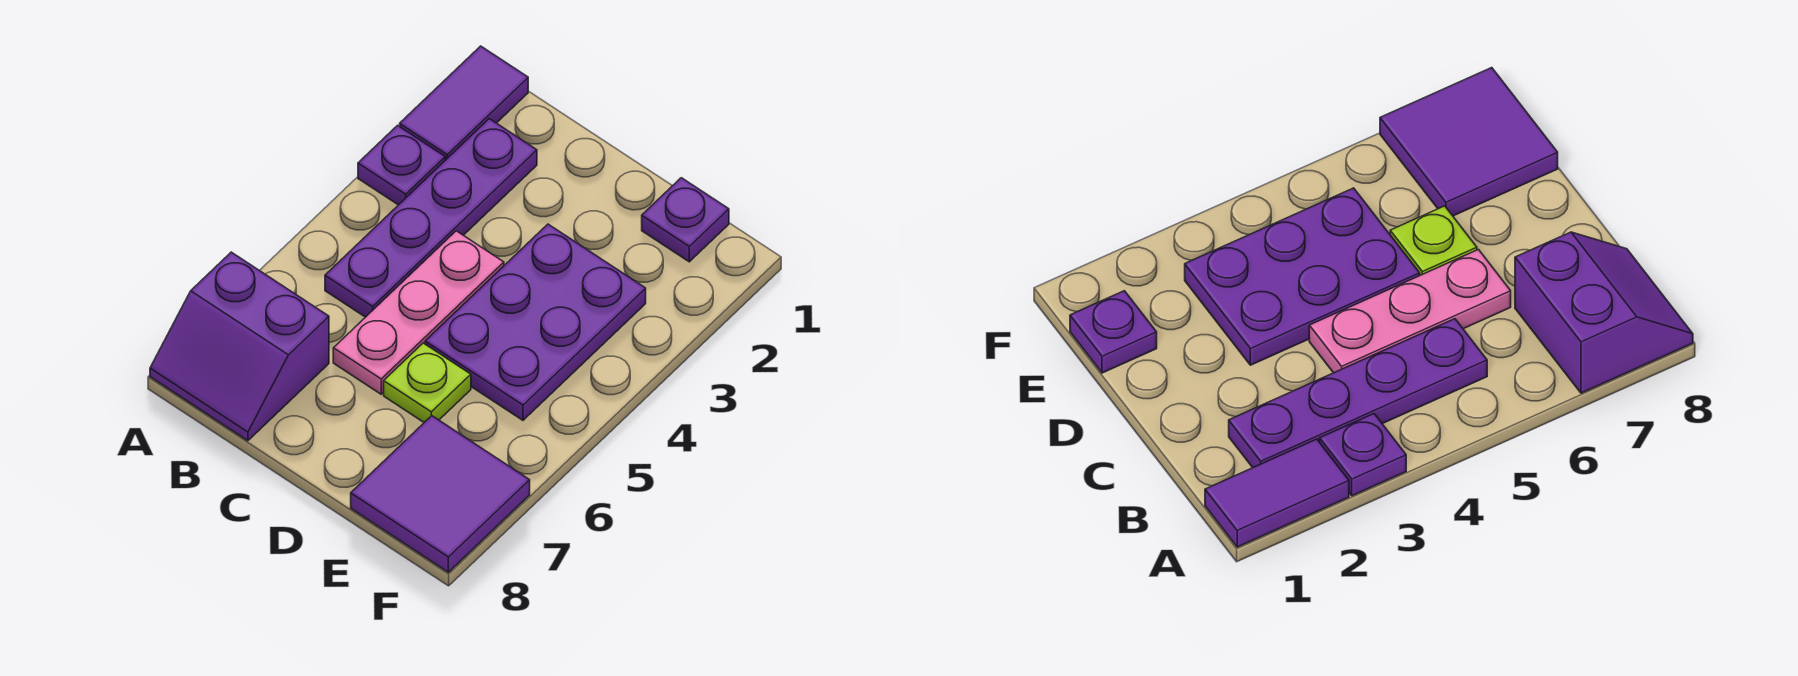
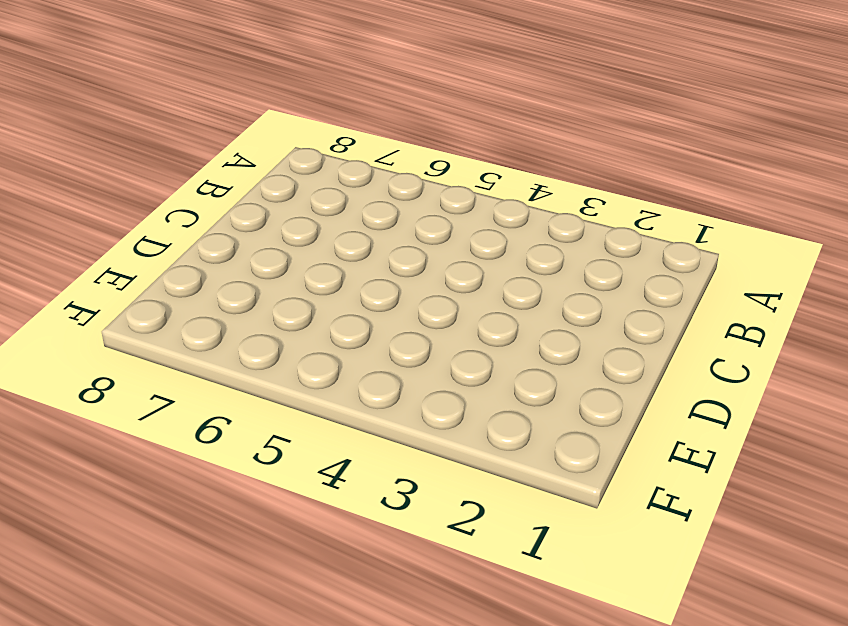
none -> purple 1x2 tile [400,46,528,160]
none -> purple 1x1 plate [358,125,445,205]

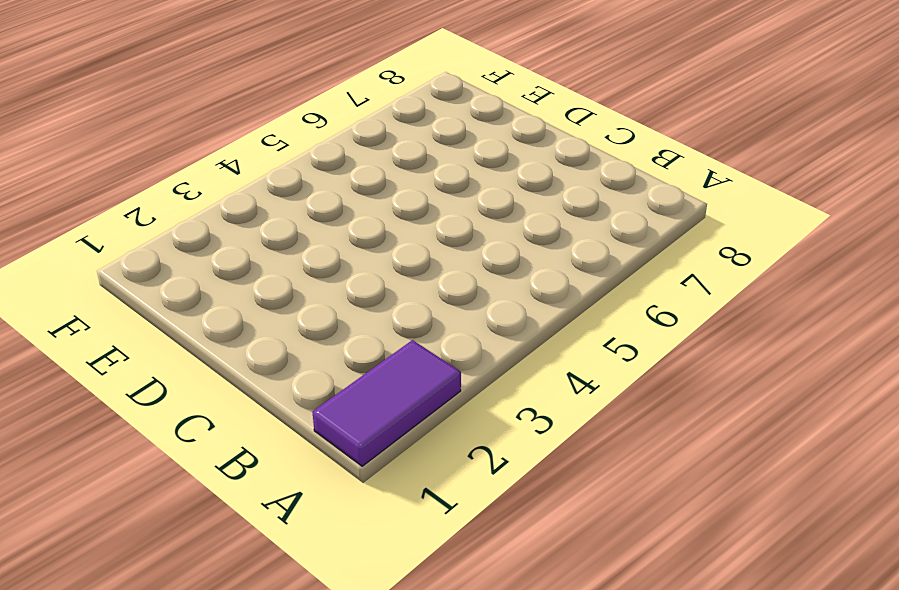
none -> purple 1x1 plate [358,125,445,205]
none -> purple 2x2 slope [150,252,329,441]

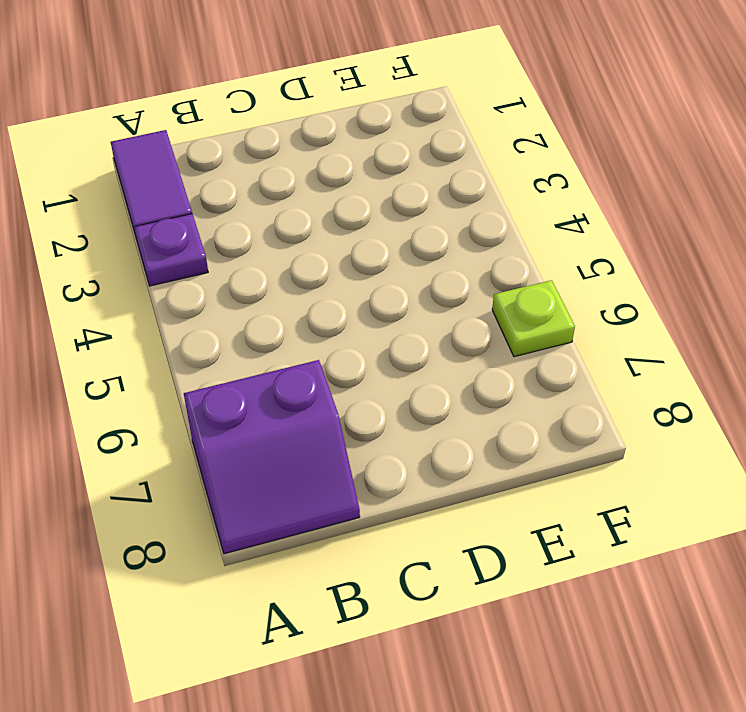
lime 1x1 plate [492,280,575,357] -> lime 1x1 plate moved to [384,343,471,422]
none -> purple 1x4 plate [325,119,537,317]
none -> pink 1x3 plate [333,231,504,394]

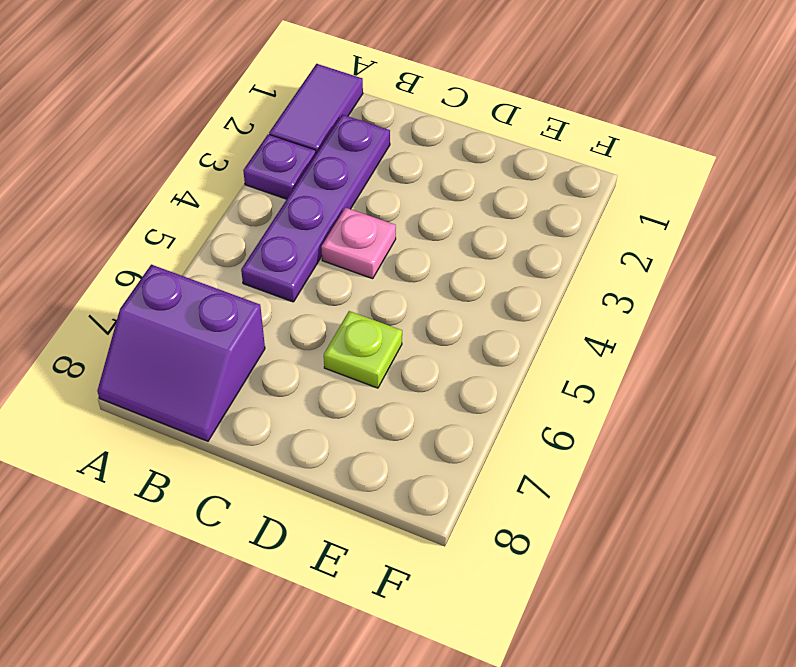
pink 1x1 plate [321,208,396,279] -> pink 1x3 plate [333,231,504,394]
none -> purple 2x3 plate [425,224,646,420]
none -> purple 1x1 plate [642,178,729,262]

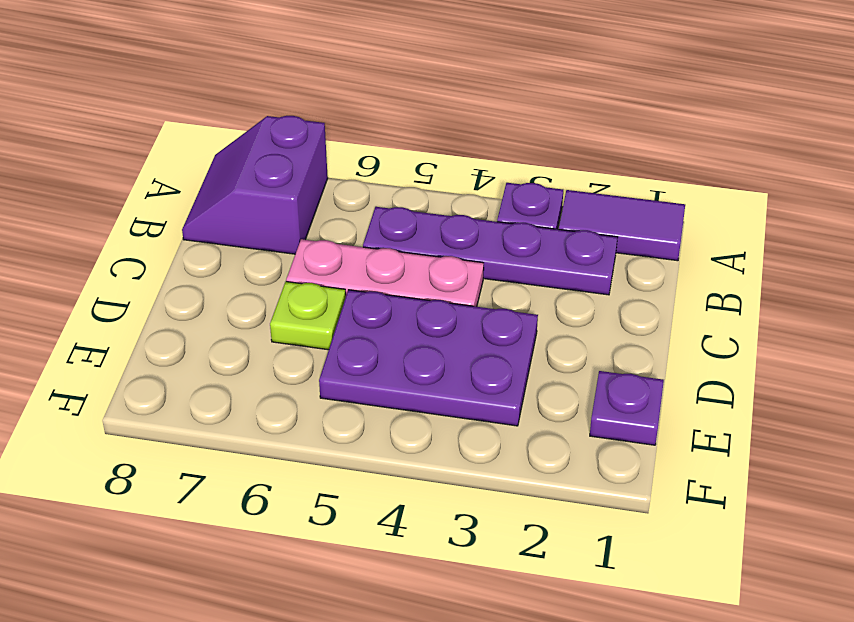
none -> purple 2x2 tile [351,416,530,572]

